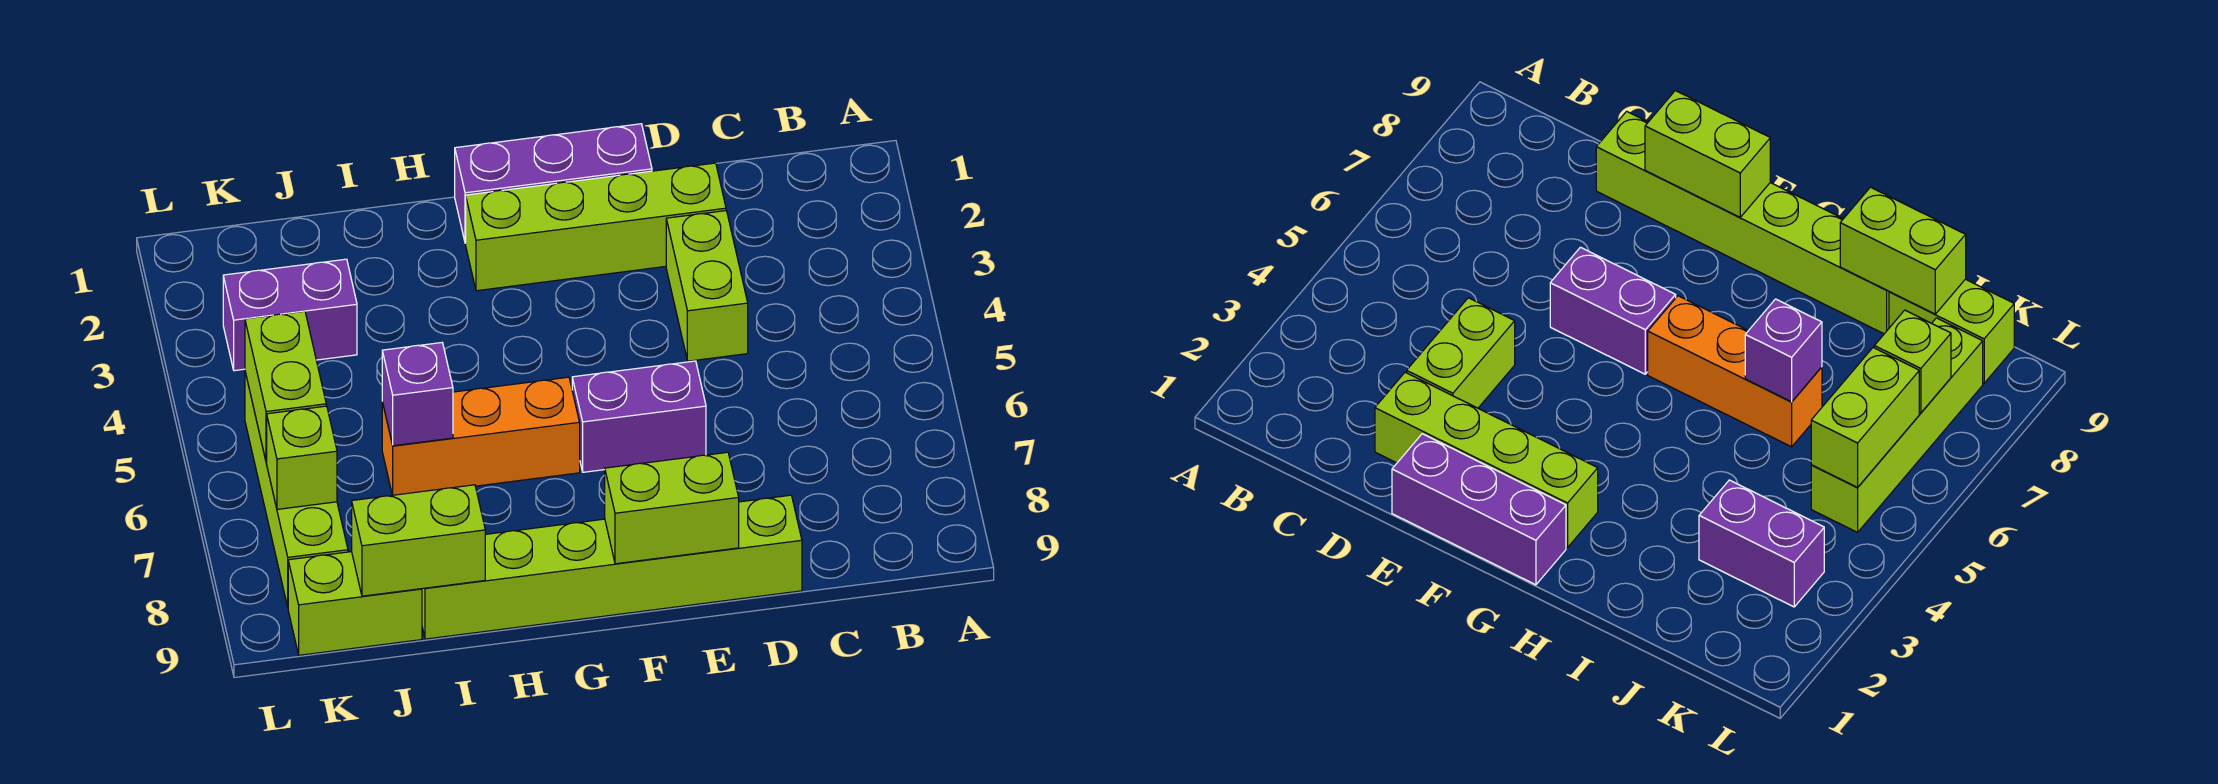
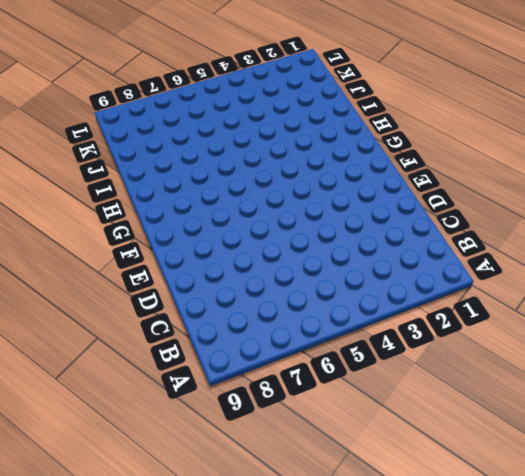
none -> lime 1x4 brick [466,163,726,291]
none -> lime 1x2 brick [666,211,748,361]
none -> lime 1x6 brick [422,495,802,639]

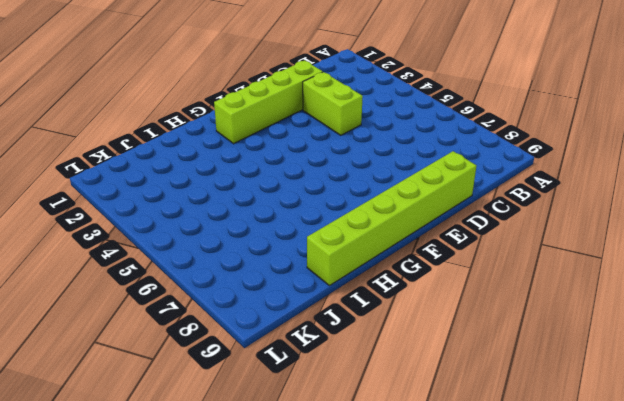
none -> purple 1x3 brick [455,124,652,243]
none -> purple 1x2 brick [572,361,706,472]
none -> orange 1x3 brick [382,377,580,495]

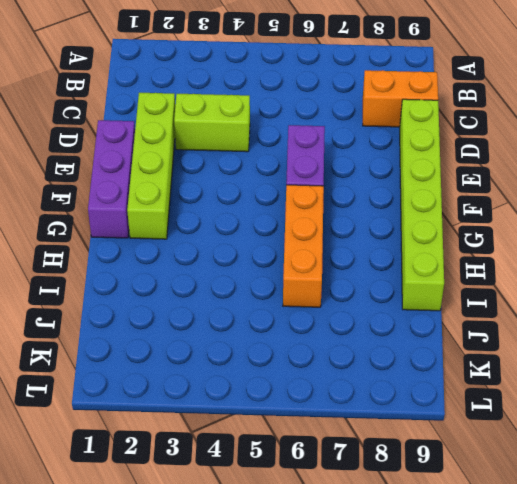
orange 1x2 brick [363,70,438,127] -> none
none -> purple 1x2 brick [223,259,357,371]
none -> lime 1x2 brick [288,552,422,655]
none -> lime 1x4 brick [245,372,348,607]

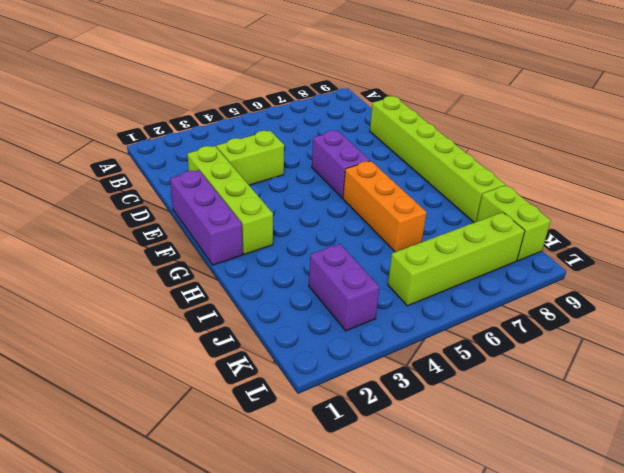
none -> lime 1x2 brick [605,452,739,564]
none -> purple 1x1 brick [382,343,453,446]
none -> lime 1x2 brick [352,485,485,596]

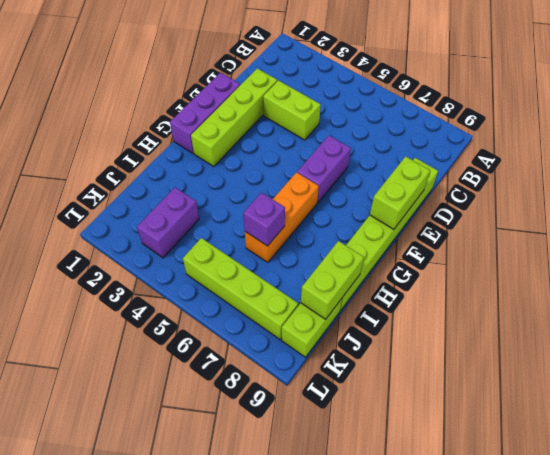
none -> lime 1x2 brick [245,311,326,462]
none -> lime 1x1 brick [267,406,337,509]

